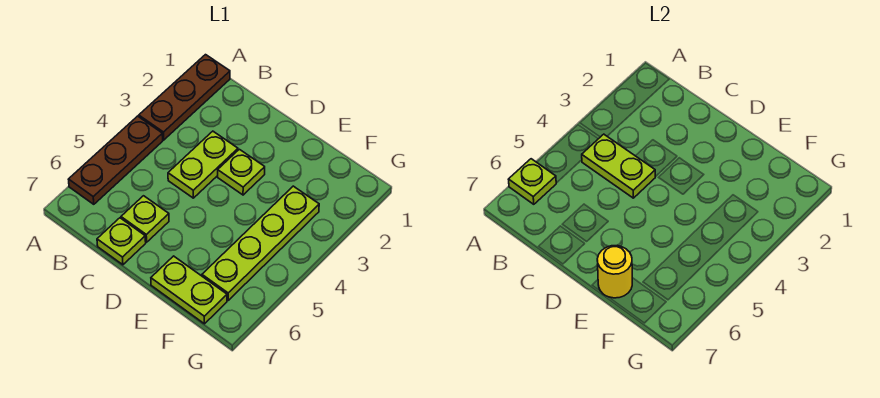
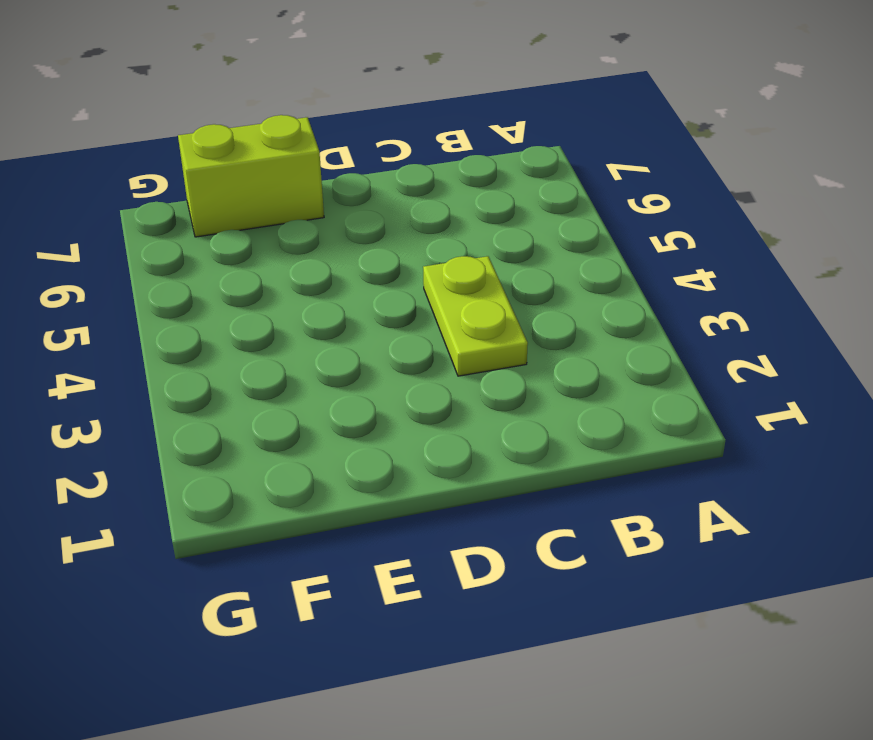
lime 1x2 brick [178,115,324,237] -> lime 1x2 plate [151,256,227,324]
none -> brown 1x3 plate [139,55,230,140]
none -> brown 1x3 plate [68,116,163,204]

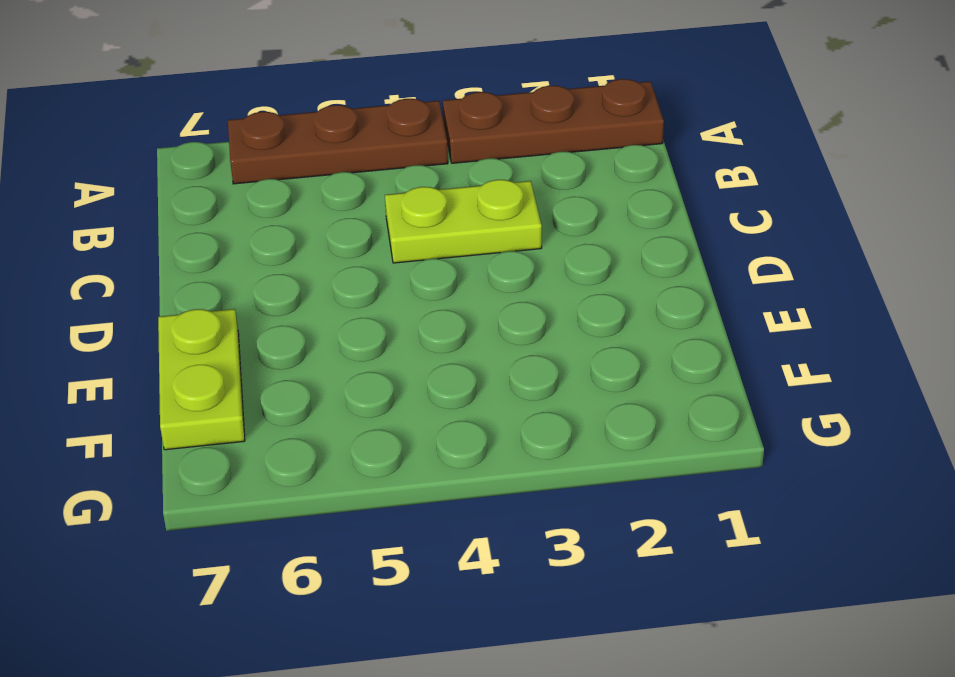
none -> lime 1x1 plate [121,196,169,242]
none -> lime 1x1 plate [97,218,146,265]

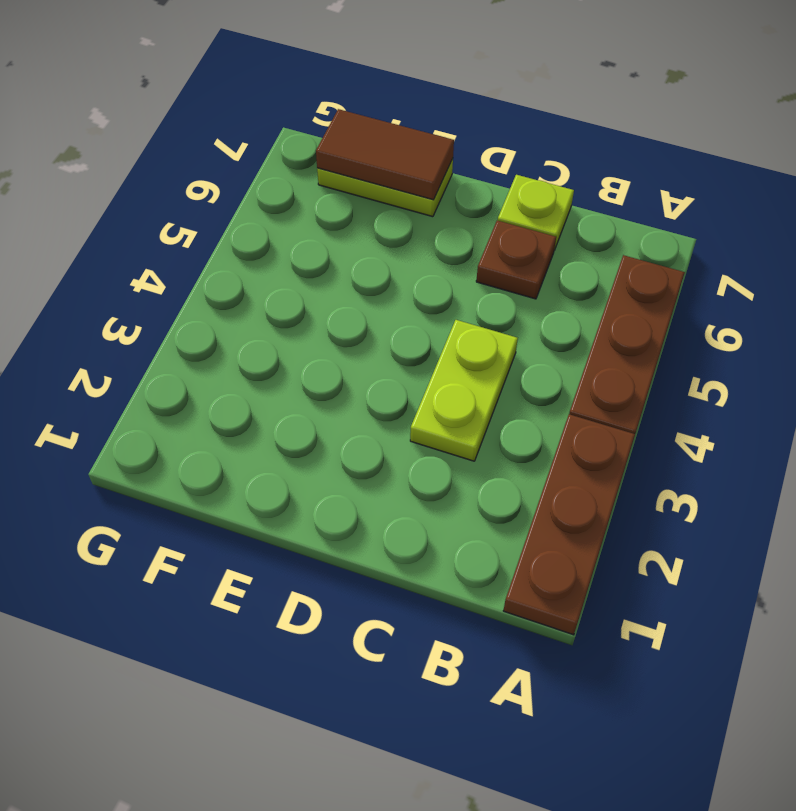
brown 1x1 plate [476,220,556,299] -> lime 1x1 plate [121,196,169,242]
brown 1x2 tile [316,109,454,200] -> yellow 1x1 round brick [597,246,632,298]
none -> lime 1x1 plate [218,149,265,195]
none -> lime 1x4 plate [202,186,319,300]

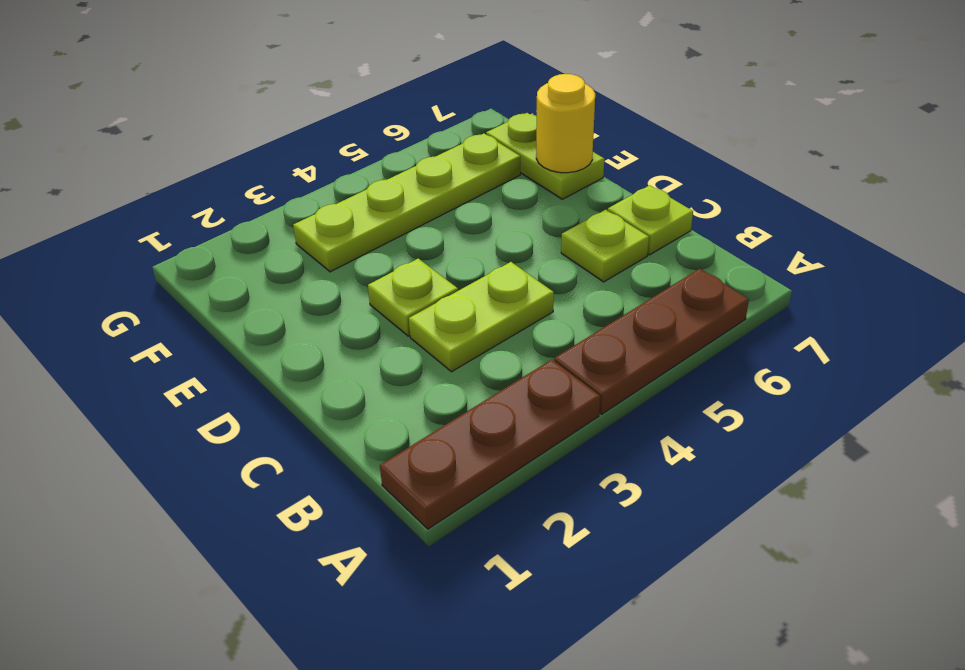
none -> lime 1x1 plate [508,159,556,204]
none -> lime 1x2 plate [582,134,655,198]

